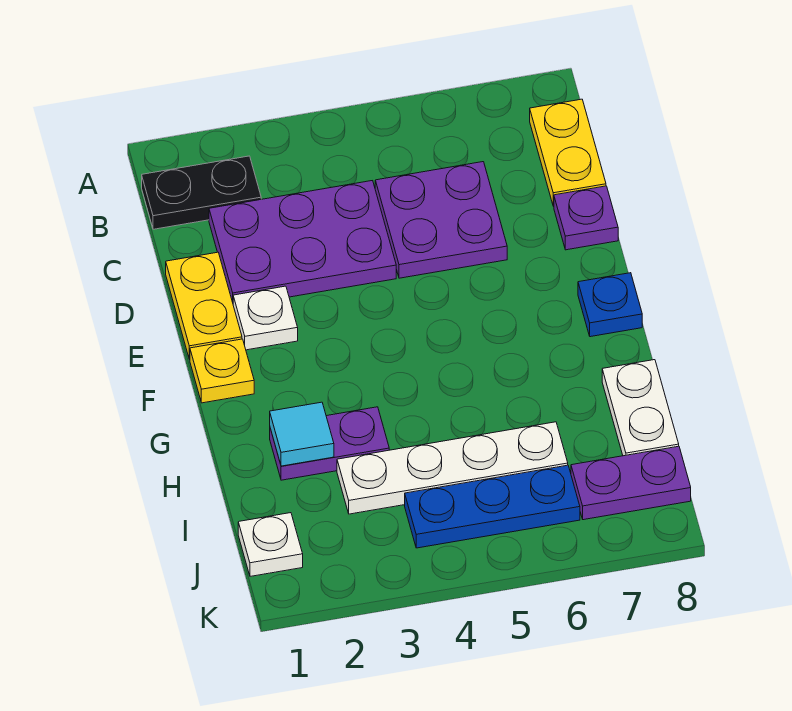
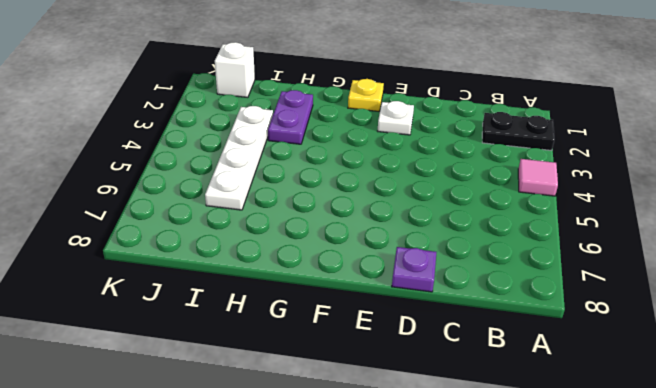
black 1x2 plate [482,112,554,150] -> black 1x2 plate turned to [142,156,261,229]
pink 1x1 tile [518,159,558,196] -> none
white 1x1 brick [215,42,255,97] -> white 1x1 plate [238,513,303,576]
none -> yellow 1x2 plate [530,99,606,206]
none -> purple 2x3 plate [209,181,396,302]
none -> purple 2x2 plate [375,162,507,278]

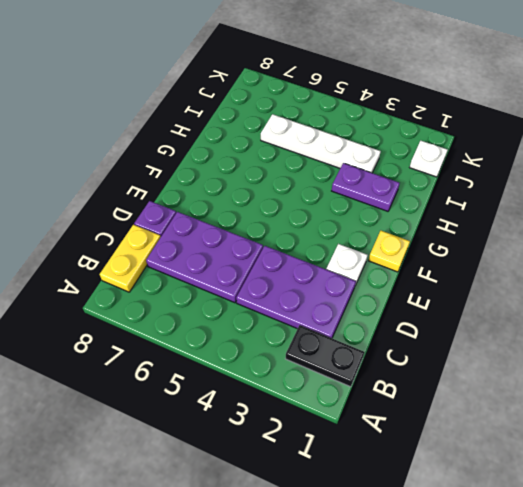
purple 2x3 plate [146,212,263,303] -> purple 2x2 plate [375,162,507,278]
none -> yellow 1x2 plate [166,252,242,359]
none -> blue 1x1 plate [578,273,642,337]
none -> white 1x2 plate [602,360,679,456]

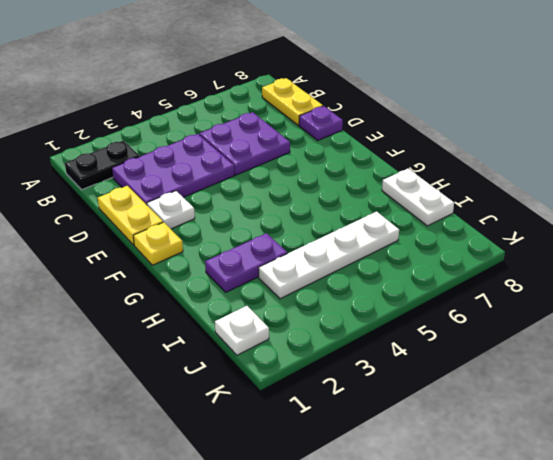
none -> blue 1x1 plate [578,273,642,337]
none -> blue 1x3 plate [405,465,580,548]
none -> purple 1x2 plate [571,446,691,520]

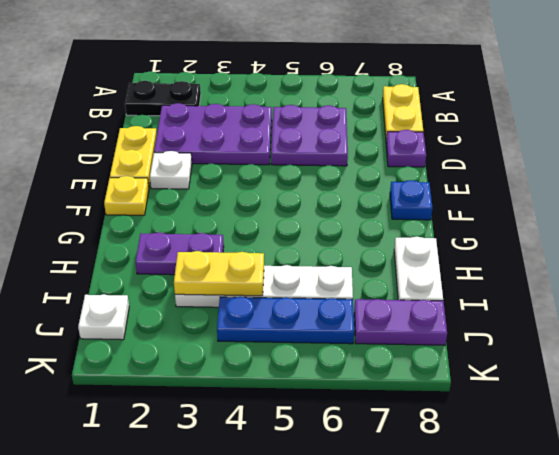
yellow 1x2 plate [174,251,264,296] -> none
none -> cyan 1x1 tile [270,402,334,466]

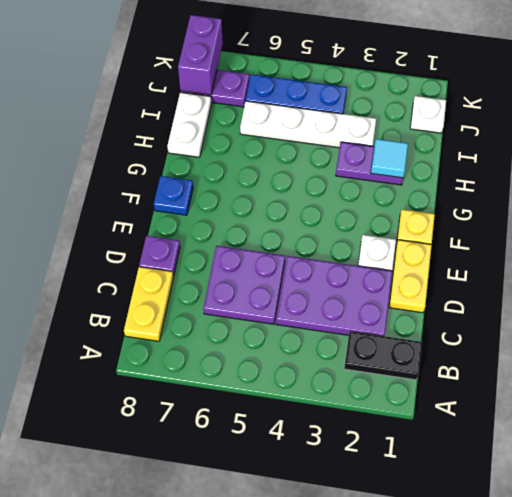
purple 1x2 brick [178,15,223,95] -> none

